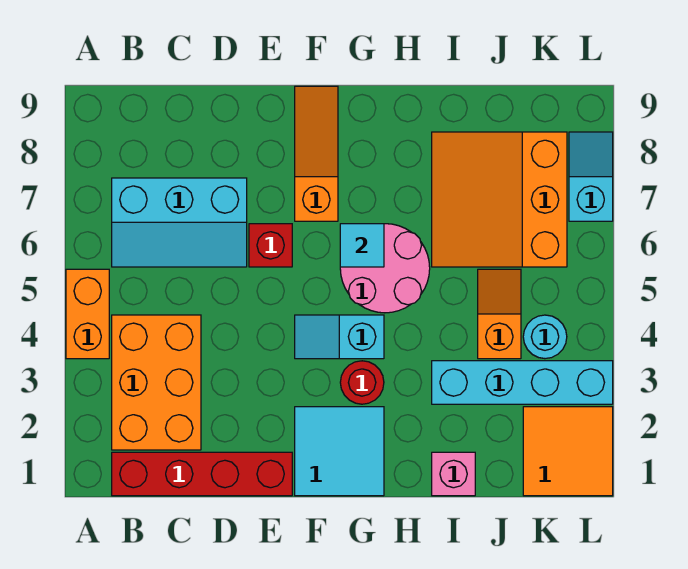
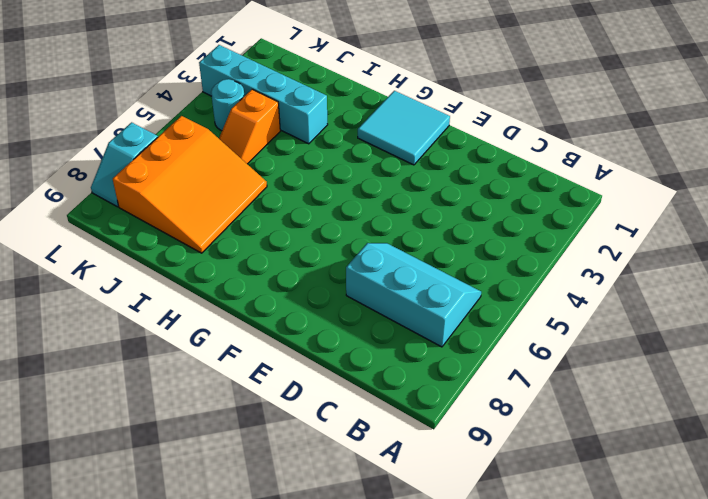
none -> orange 1x2 brick [66,269,109,359]
none -> red 1x4 brick [112,452,292,496]
none -> orange 2x3 brick [112,315,201,450]

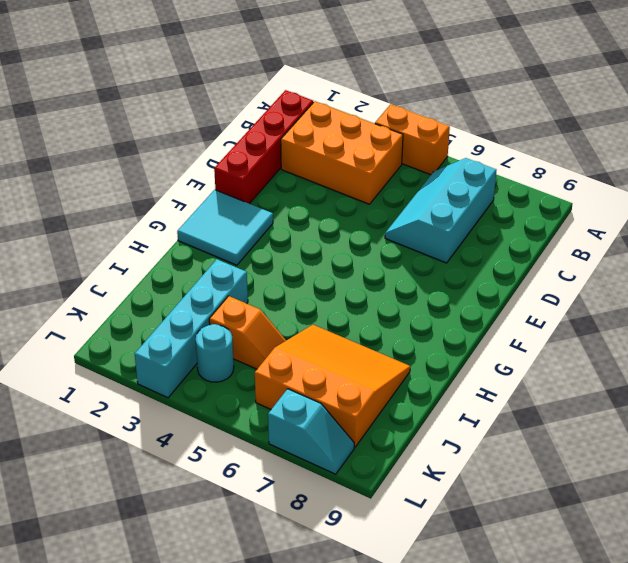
none -> red 1x1 brick [249,224,292,267]
none -> cyan 1x2 slope [295,315,384,359]
none -> orange 1x3 slope [295,86,338,221]

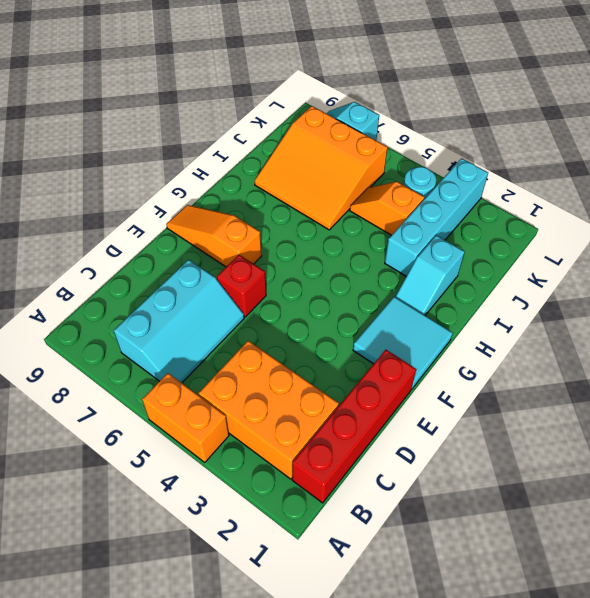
cyan 1x2 slope [396,235,465,315] -> cyan 1x2 slope moved to [295,315,384,359]
none -> red 1x1 round brick [340,361,384,404]
none -> pink 2x2 round brick [340,224,430,313]
none -> pink 1x1 brick [432,452,475,496]

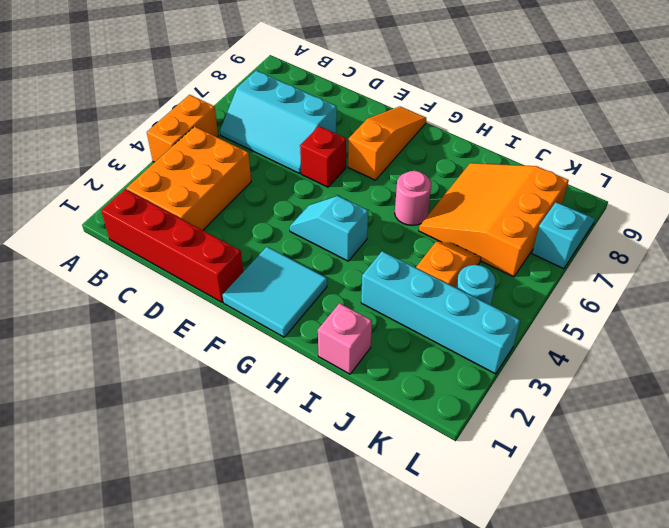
pink 1x1 round brick [395,171,431,225] -> pink 2x2 round brick [340,224,430,313]
none -> red 1x1 round brick [340,361,384,404]
none -> orange 2x2 tile [523,407,613,496]
none -> cyan 1x1 tile [340,224,384,267]

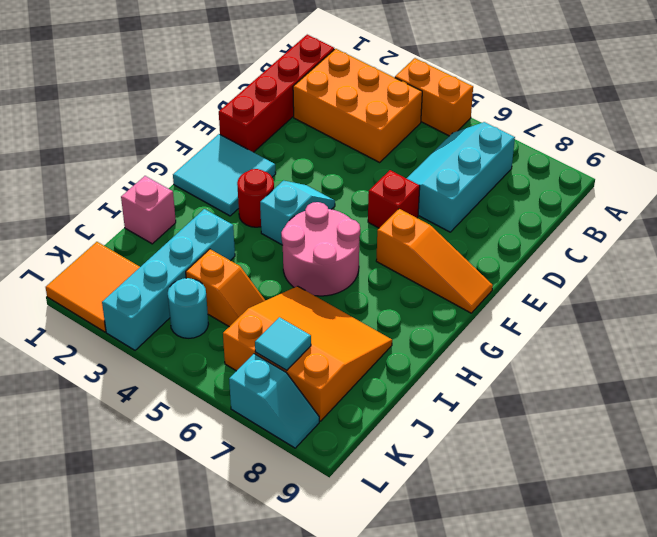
cyan 1x1 tile [255,317,311,370] -> cyan 1x1 tile moved to [340,224,384,267]

